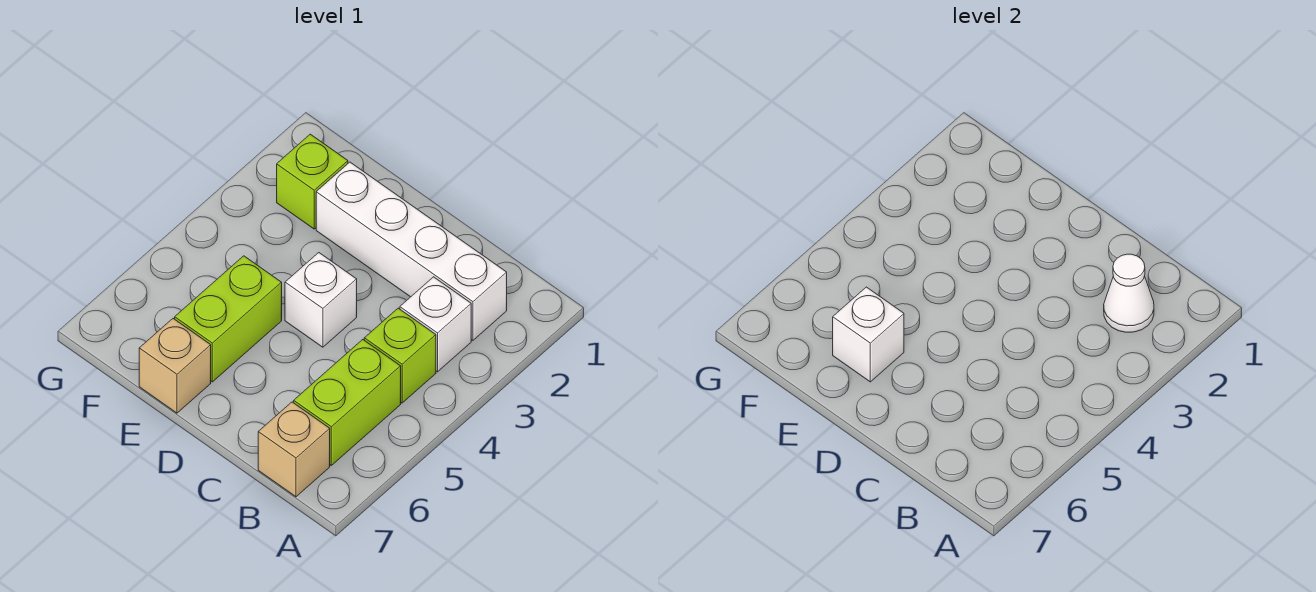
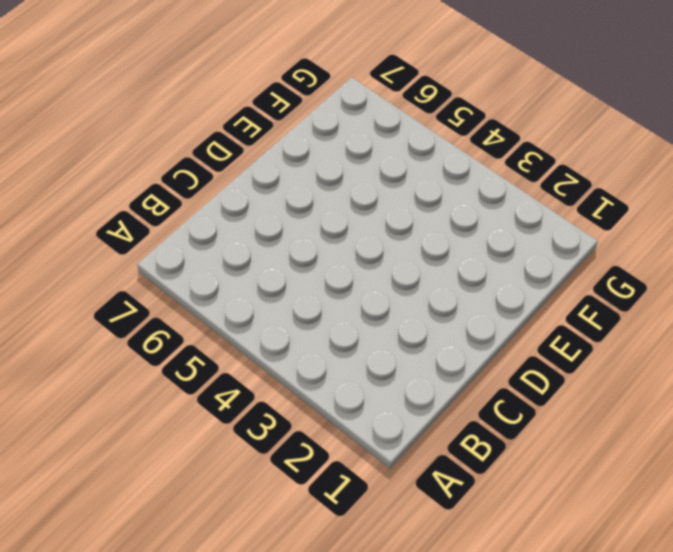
none -> white 1x4 brick [316,162,507,340]
none -> white 1x1 brick [400,277,471,372]

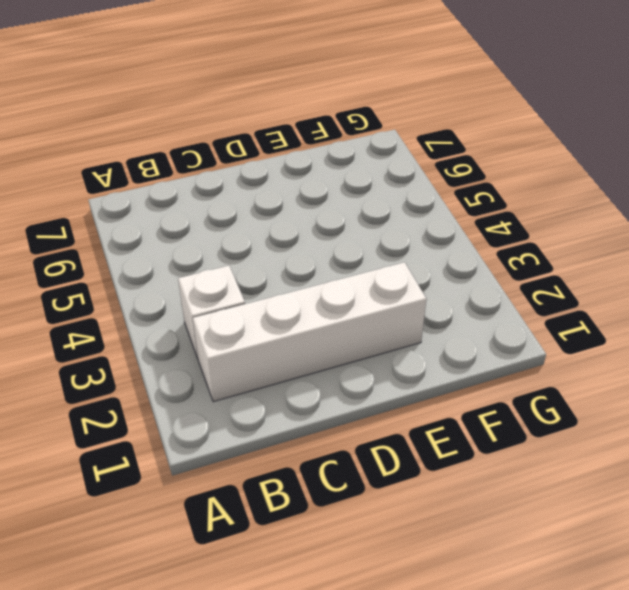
none -> lime 1x1 brick [364,308,436,403]
none -> lime 1x2 brick [294,340,401,465]

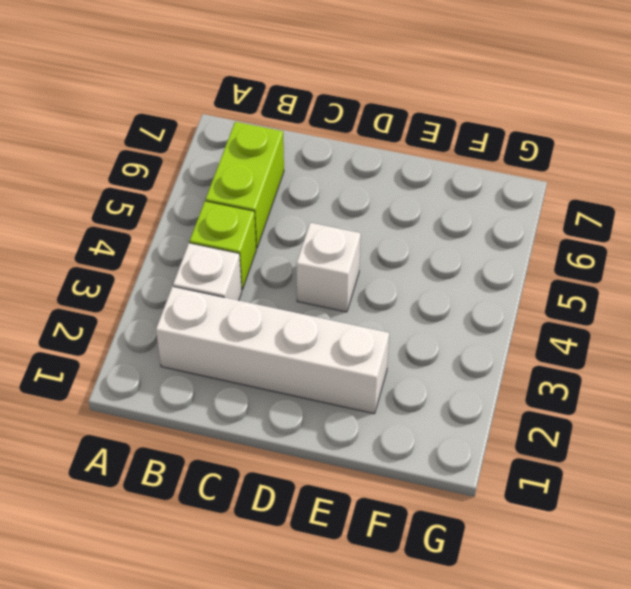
none -> tan 1x1 brick [258,402,330,497]
none -> lime 1x2 brick [175,256,282,382]

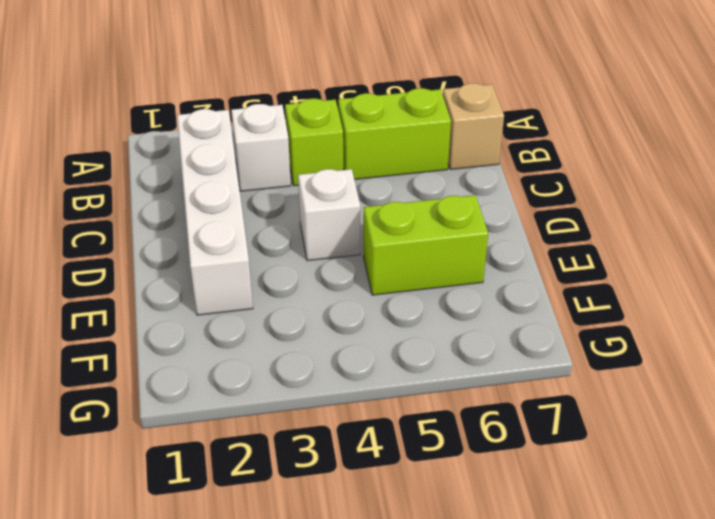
none -> tan 1x1 brick [139,319,211,413]
none -> lime 1x1 brick [277,134,348,229]

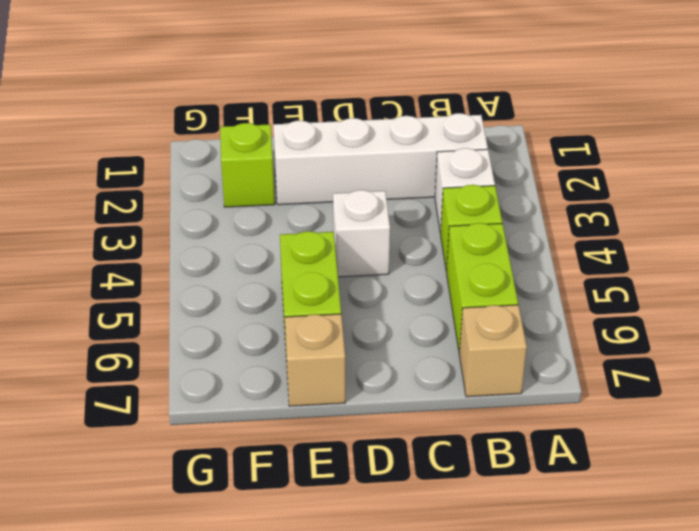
none -> white 1x1 cone [1104,254,1154,332]
none -> white 1x1 brick [833,287,904,382]

